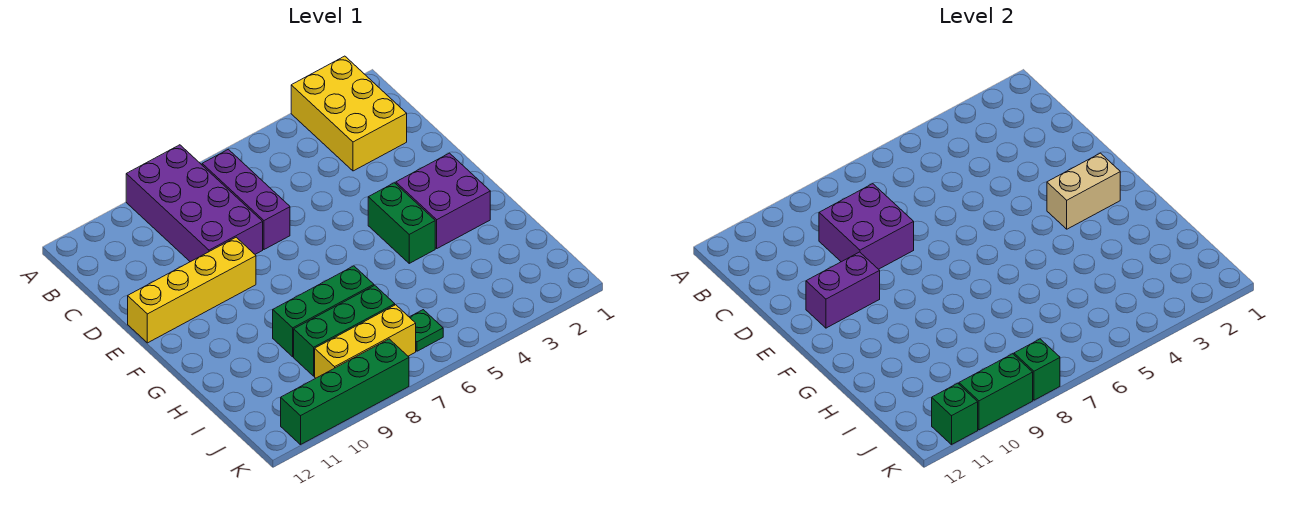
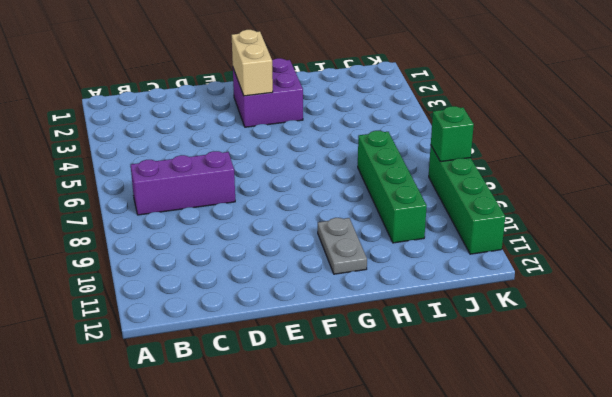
grey 1x2 plate [318,218,367,274] -> none
green 1x4 brick [358,131,427,243] -> green 1x3 brick [294,285,395,376]
none -> yellow 2x3 brick [291,56,407,171]
none -> purple 2x4 brick [126,145,263,262]
none -> yellow 1x4 brick [128,237,256,343]

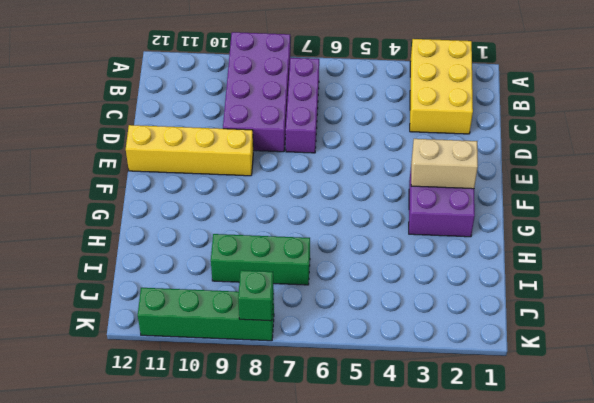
none -> green 1x2 brick [368,183,435,263]
none -> green 1x3 brick [273,266,374,357]
none -> green 1x1 plate [410,310,443,351]

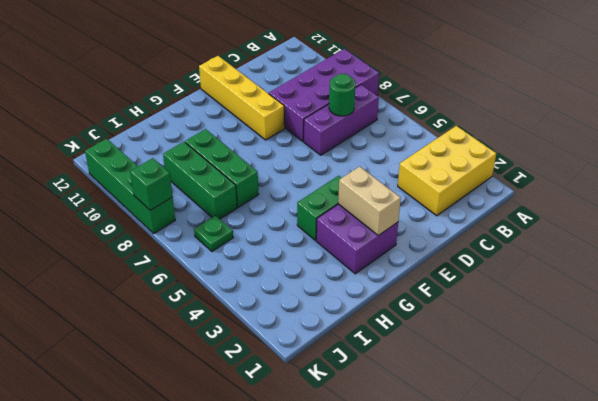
green 1x1 round brick [329,74,355,116] -> none
none -> yellow 1x3 brick [315,305,416,378]
none -> purple 2x2 brick [819,184,914,269]
none -> purple 1x2 brick [806,252,880,328]

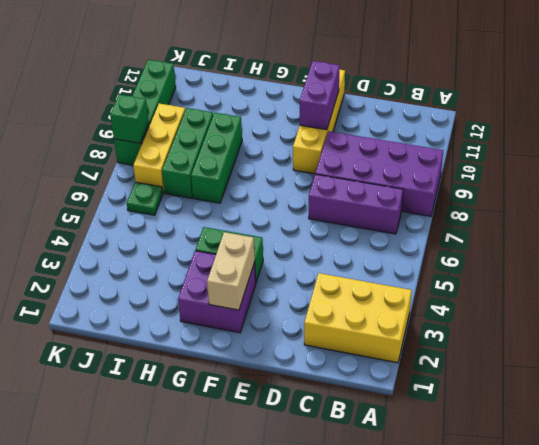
none -> purple 2x2 brick [819,184,914,269]
none -> green 1x2 brick [959,354,1033,430]
none -> green 1x1 brick [932,383,978,445]

